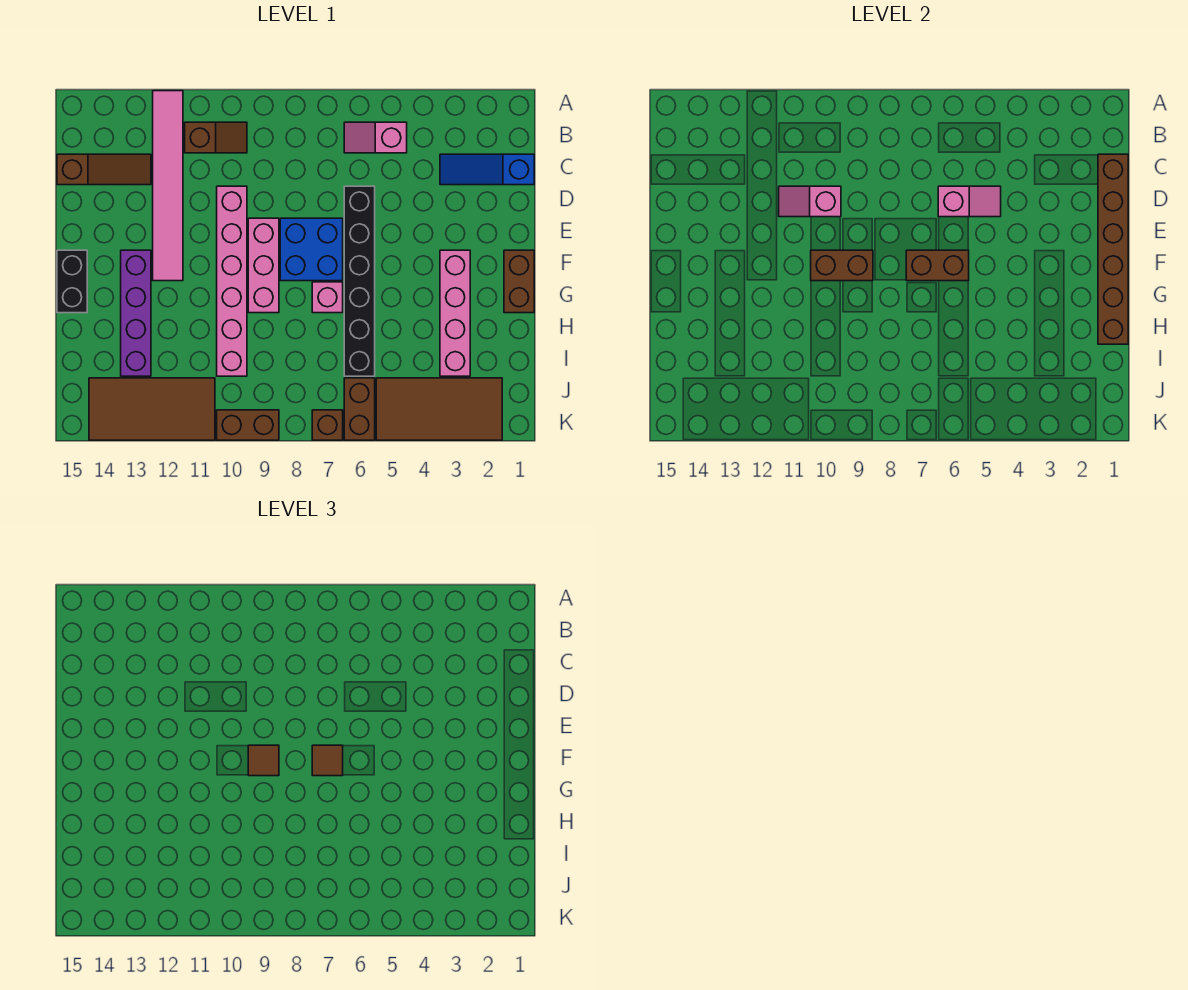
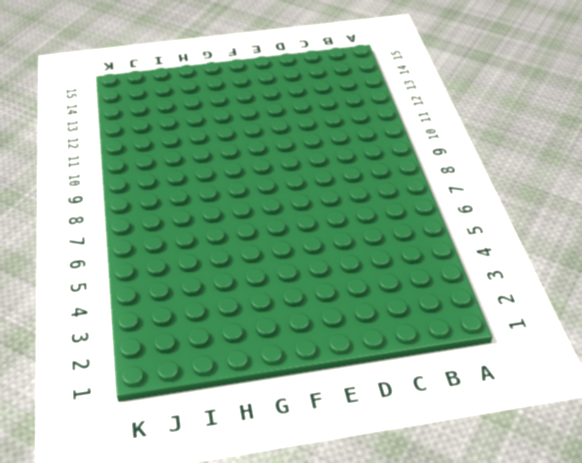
none -> pink 1x6 tile [153,91,183,281]
none -> pink 1x2 slope [344,122,407,153]
none -> brown 1x2 slope [185,122,247,153]

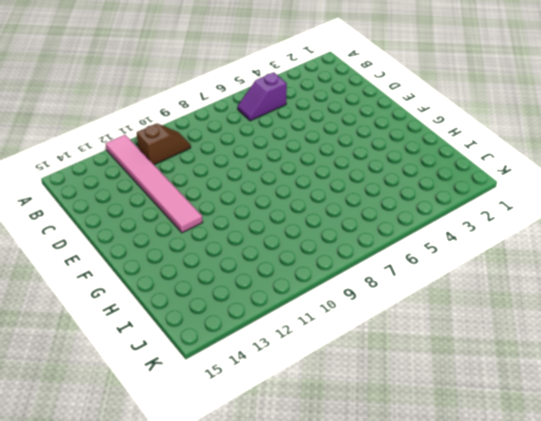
purple 1x2 slope [238,72,287,121] -> pink 1x2 slope [344,122,407,153]
none -> blue 1x3 slope [440,154,534,185]
none -> brown 1x3 slope [57,154,151,185]
none -> black 1x6 brick [344,186,375,376]

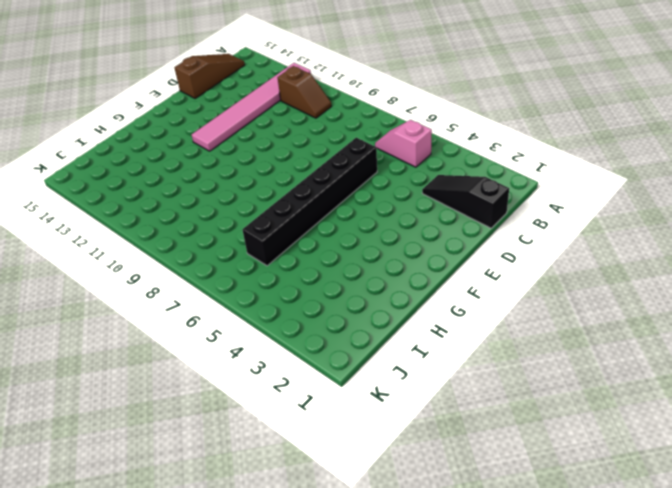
brown 1x3 slope [174,54,245,99] -> brown 1x3 slope turned to [57,154,151,185]
black 1x3 slope [422,175,509,228] -> blue 1x3 slope [440,154,534,185]
none -> pink 1x6 brick [217,186,247,376]
none -> blue 2x2 brick [280,218,343,281]
none -> pink 1x3 brick [248,218,279,313]

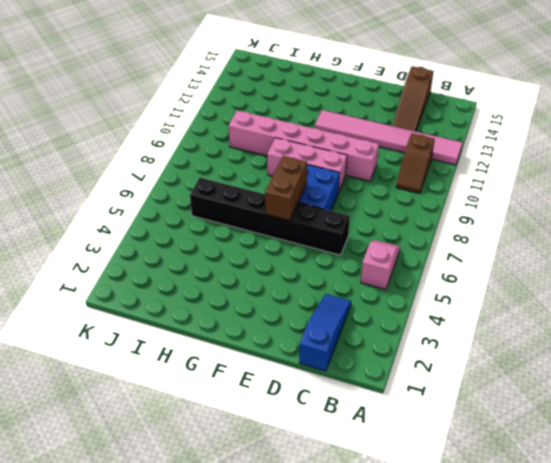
none -> brown 1x2 brick [504,250,534,313]
none -> pink 1x4 brick [440,250,470,376]
none -> purple 1x4 brick [121,250,151,376]

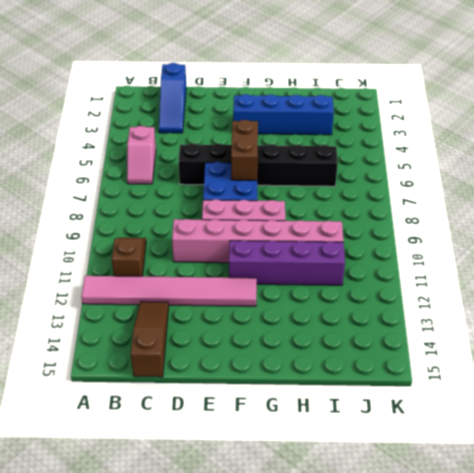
blue 1x4 brick [233,94,334,135] -> pink 1x4 brick [440,250,470,376]
purple 1x4 brick [229,240,345,285] -> purple 1x4 brick moved to [121,250,151,376]
none -> brown 1x2 brick [504,250,534,313]
none -> black 1x2 brick [57,250,87,313]
none -> pink 1x1 brick [312,282,343,313]

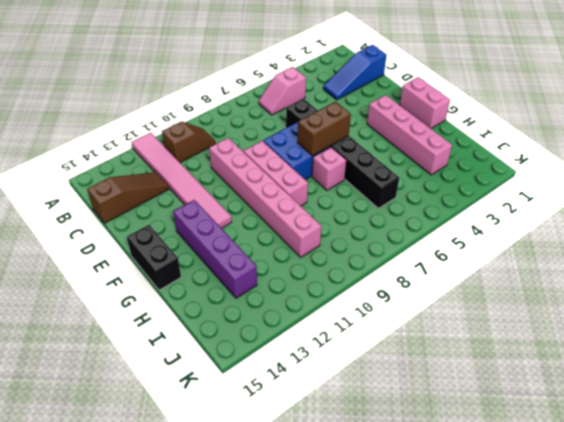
pink 1x2 brick [400,77,450,128] -> brown 1x2 brick [504,250,534,313]
none -> brown 2x4 tile [376,378,502,440]
none -> brown 1x2 brick [344,378,375,440]
none -> brown 2x4 tile [89,378,215,440]

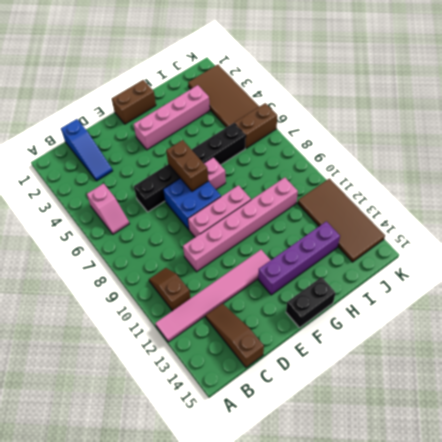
none -> brown 1x1 brick [312,410,343,440]
none -> brown 1x2 brick [217,410,279,440]
none -> brown 1x6 brick [1098,154,1128,344]

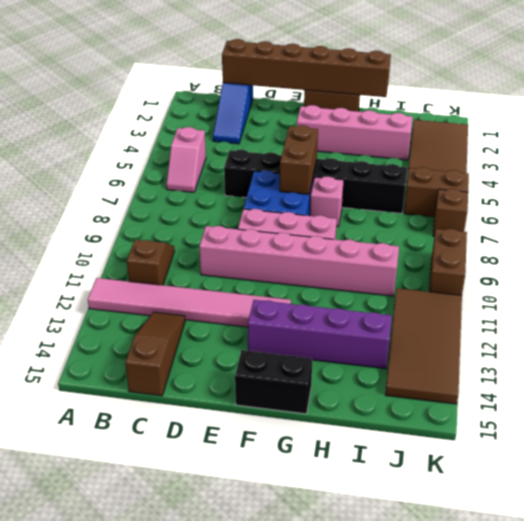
none -> pink 1x2 slope [938,186,1001,217]
none -> pink 1x2 slope [779,186,841,217]
none -> brown 1x2 brick [811,250,873,281]

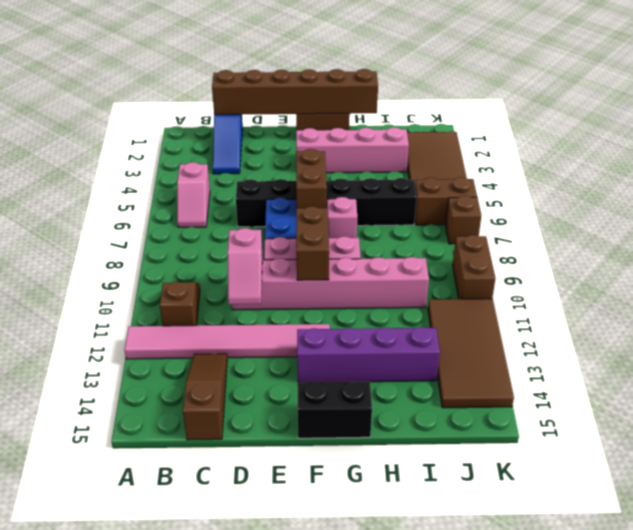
none -> pink 1x2 slope [938,186,1001,217]
none -> brown 1x1 tile [312,745,343,776]
none -> brown 1x1 tile [248,745,279,776]

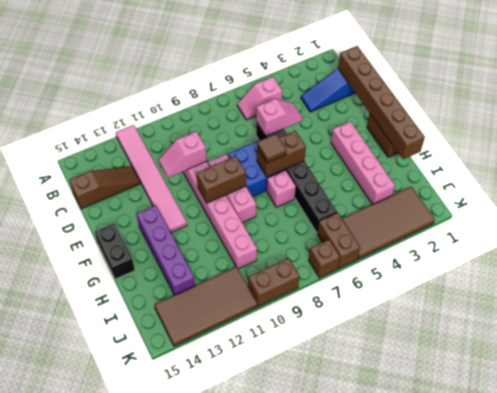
none -> brown 1x2 slope [185,122,247,153]
none -> brown 1x1 tile [248,745,279,776]

